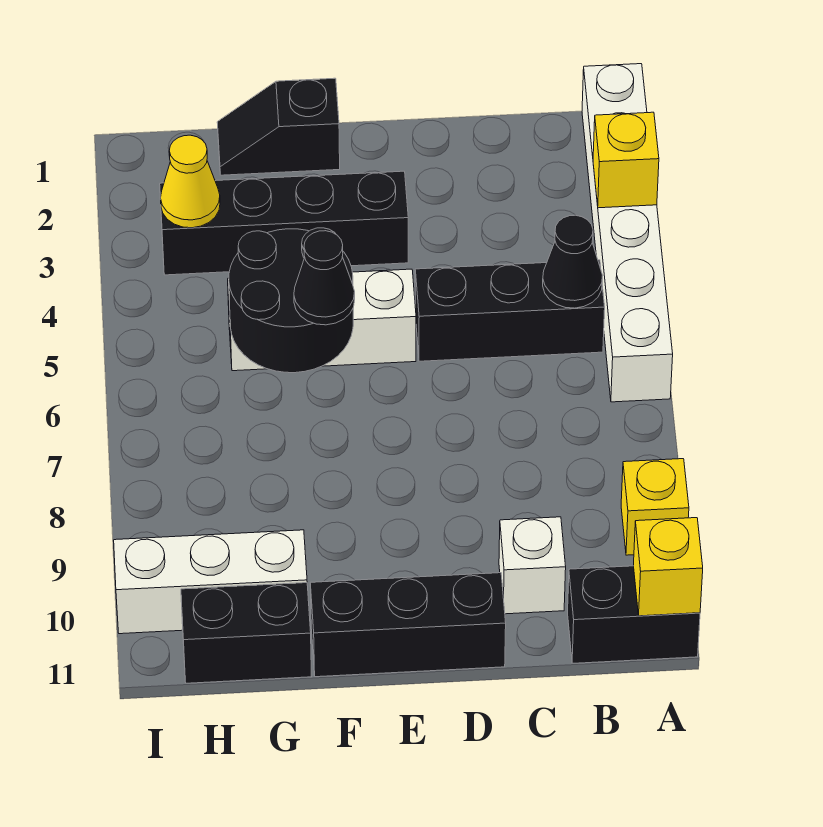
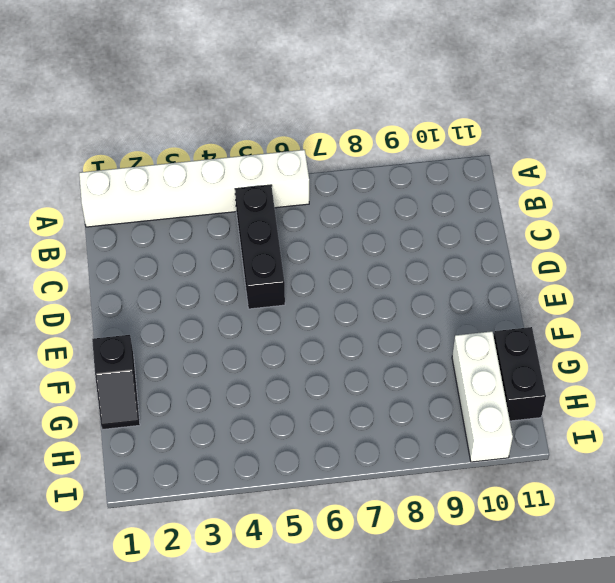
none -> yellow 1x1 brick [621,459,689,555]
none -> black 1x2 brick [568,566,700,663]
none -> white 1x1 brick [499,517,566,614]

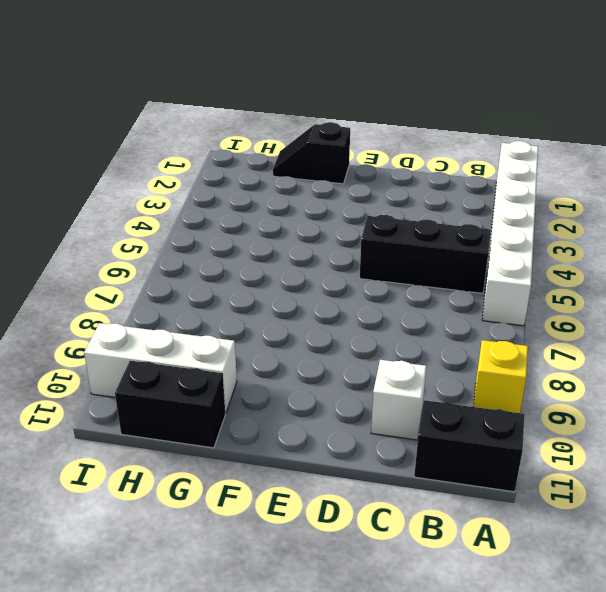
none -> black 1x3 brick [310,573,506,677]
none -> black 1x4 brick [160,171,408,275]
none -> white 1x3 brick [228,269,416,371]

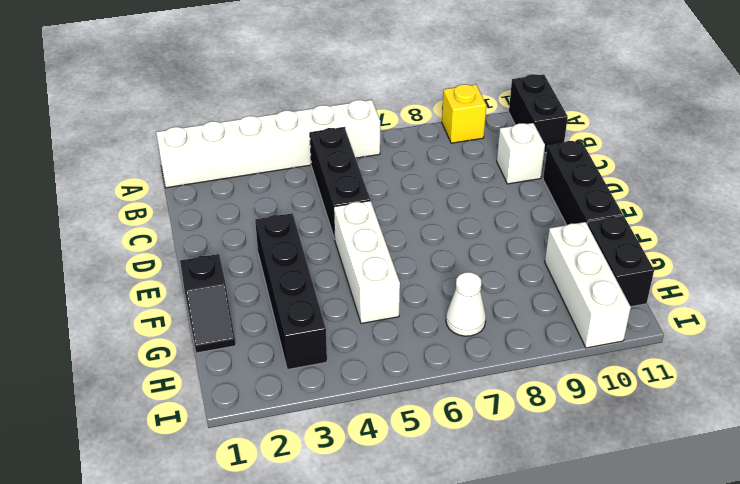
white 1x1 cone [446,272,486,336] -> none
none -> yellow 1x1 brick [593,112,659,208]
none -> yellow 1x1 brick [633,518,703,616]
none -> black 1x1 cone [543,215,603,308]

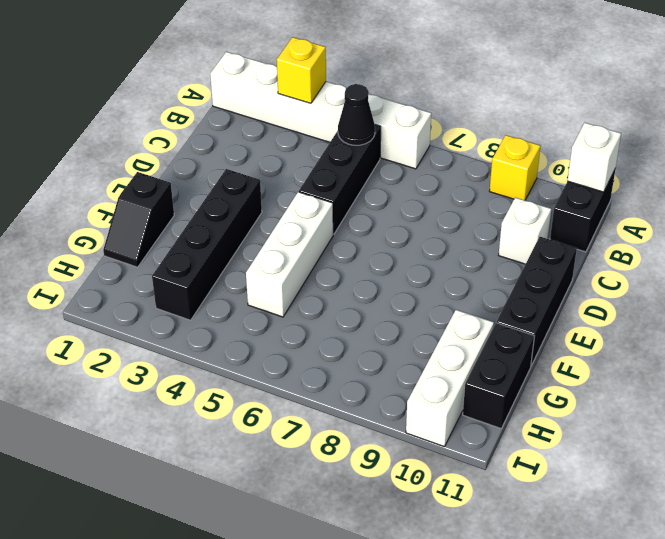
white 1x1 brick [567,123,621,192] -> yellow 1x1 brick [633,518,703,616]
none -> black 2x2 round brick [229,228,353,373]
none -> yellow 1x1 cone [161,135,220,228]
none -> black 1x1 cone [294,231,355,325]

